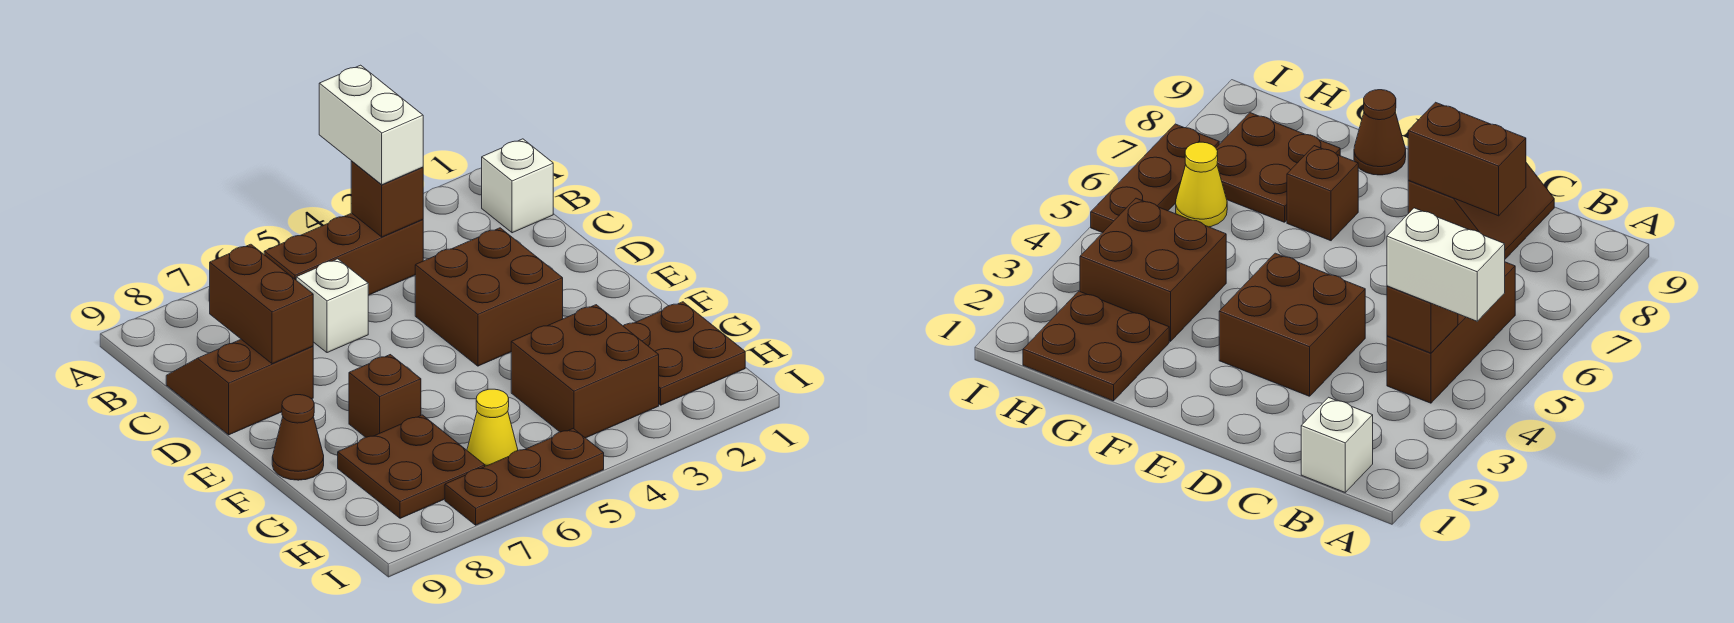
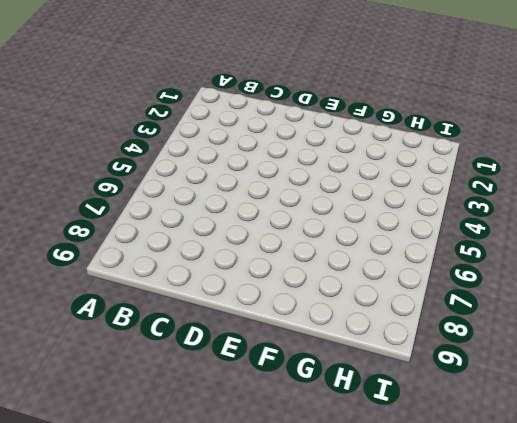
none -> white 1x1 brick [482,139,553,233]
none -> brown 1x3 brick [264,213,423,295]
none -> white 1x1 brick [296,259,368,353]

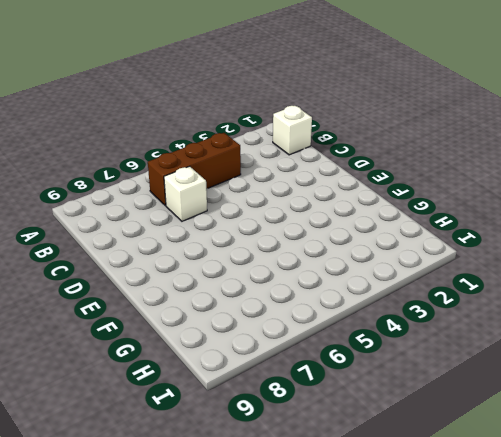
none -> brown 2x2 slope [166,339,313,435]
none -> brown 2x2 brick [415,228,563,366]
none -> brown 1x1 brick [349,355,421,437]

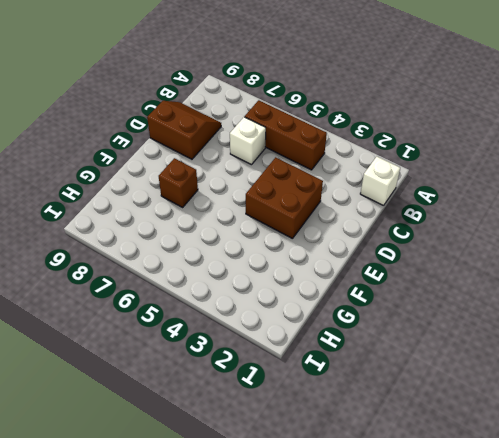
none -> brown 1x1 cone [272,395,324,480]
none -> brown 2x2 plate [623,302,745,405]
none -> brown 2x2 brick [511,305,659,438]

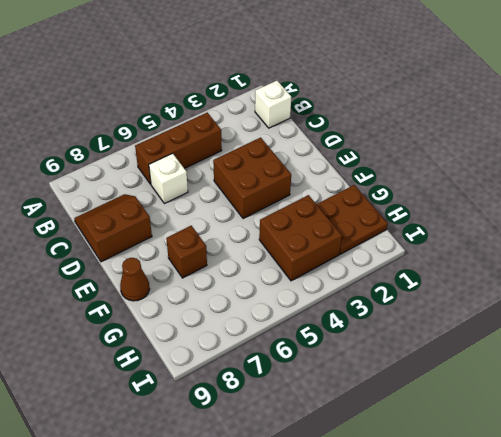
none -> brown 2x2 plate [338,415,485,518]
none -> yellow 1x1 cone [467,389,518,467]
none -> brown 1x3 plate [445,429,604,525]

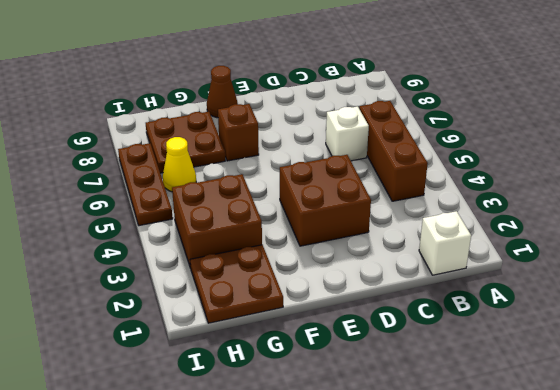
none -> brown 2x2 slope [166,339,313,435]
none -> brown 1x1 brick [351,161,423,237]
none -> brown 1x2 brick [210,244,313,364]

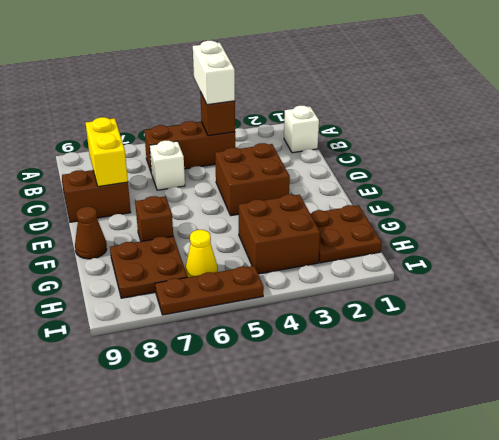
yellow 1x2 brick [86,117,128,187] -> brown 1x2 brick [210,244,313,364]

